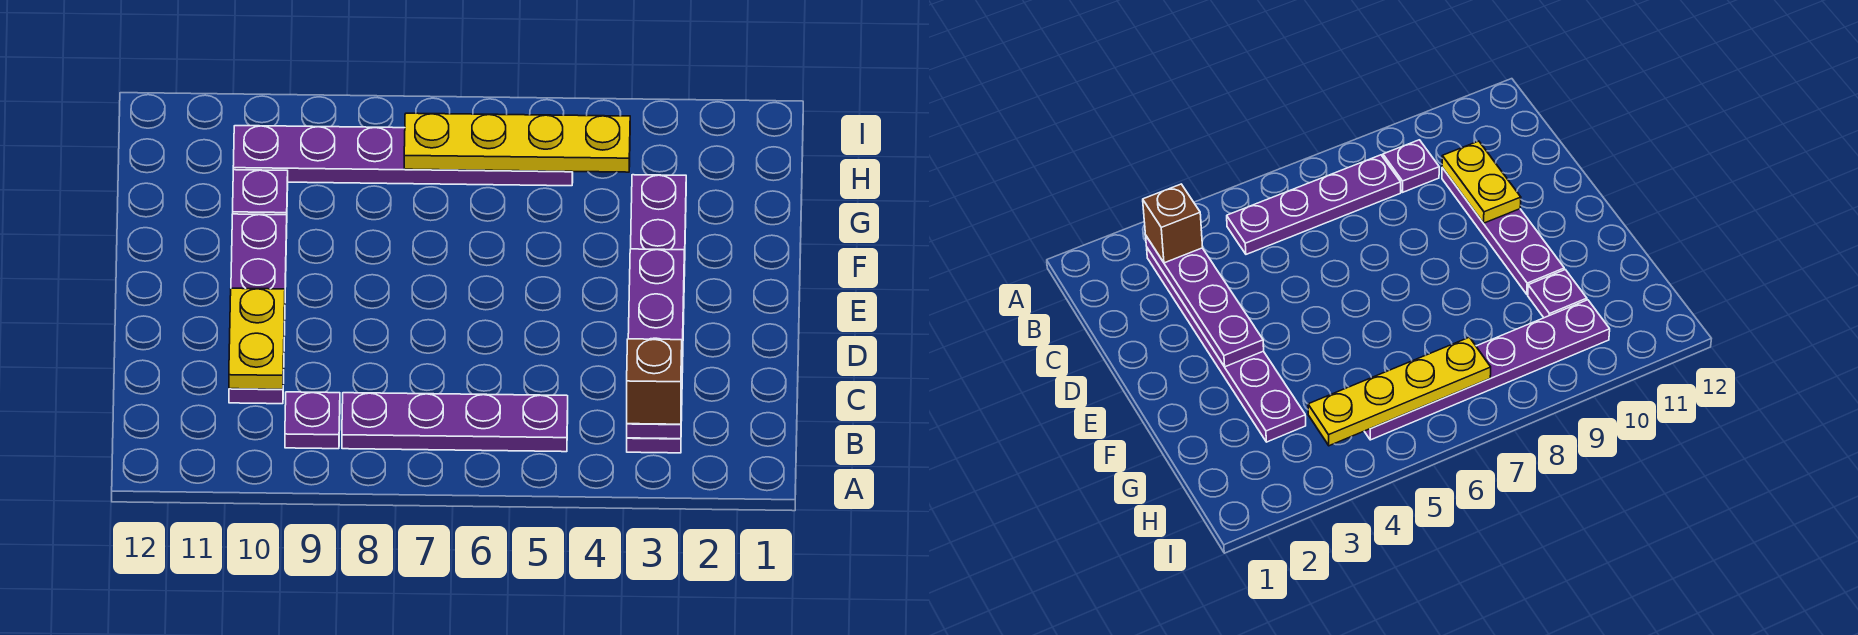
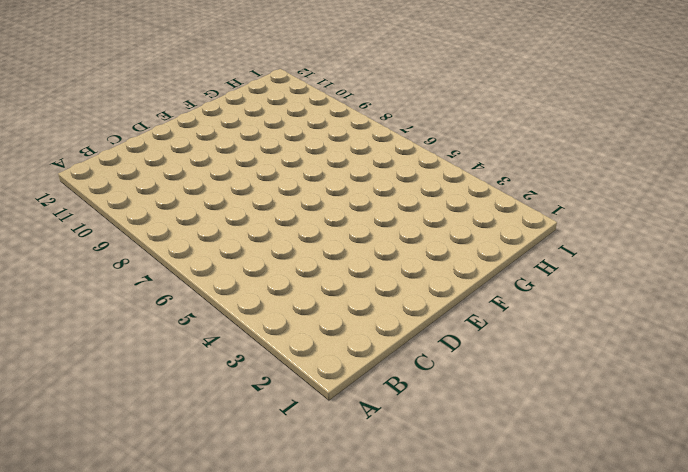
none -> purple 1x6 plate [627,175,686,453]
none -> purple 1x4 plate [342,393,568,452]

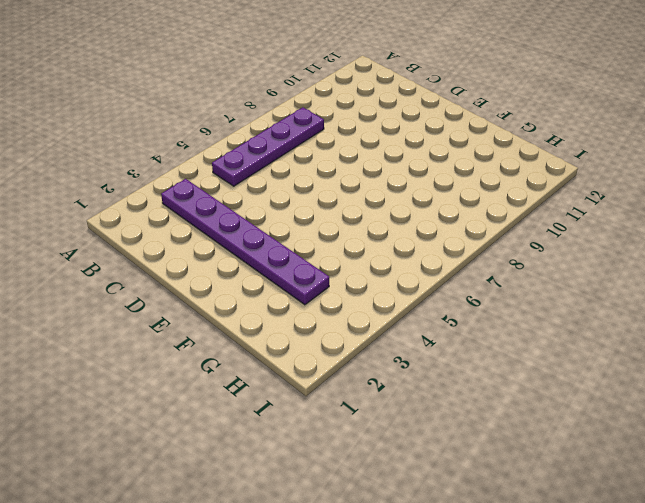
none -> purple 1x1 plate [285,392,340,449]
none -> purple 1x4 plate [229,214,287,404]

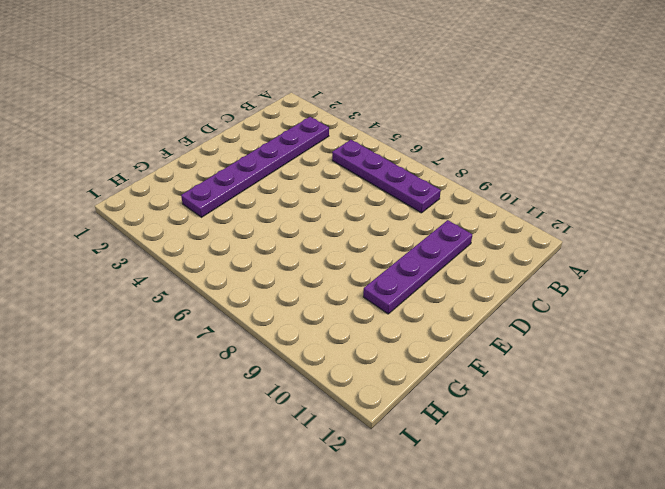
none -> purple 1x1 plate [285,392,340,449]
none -> purple 1x1 plate [233,170,288,215]

